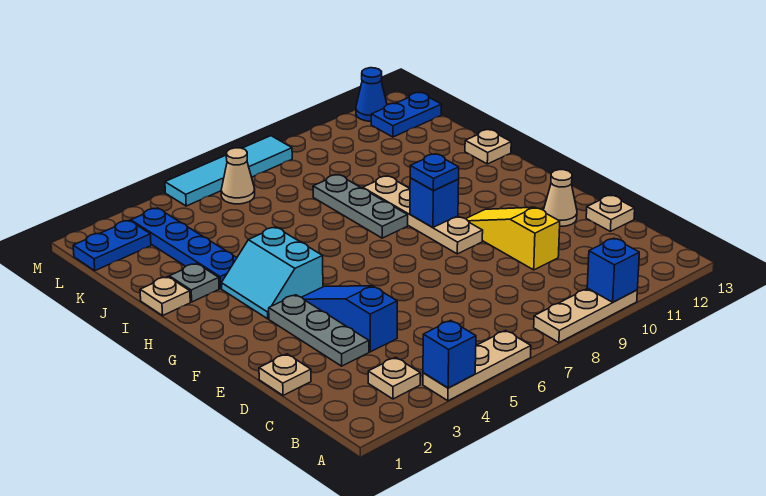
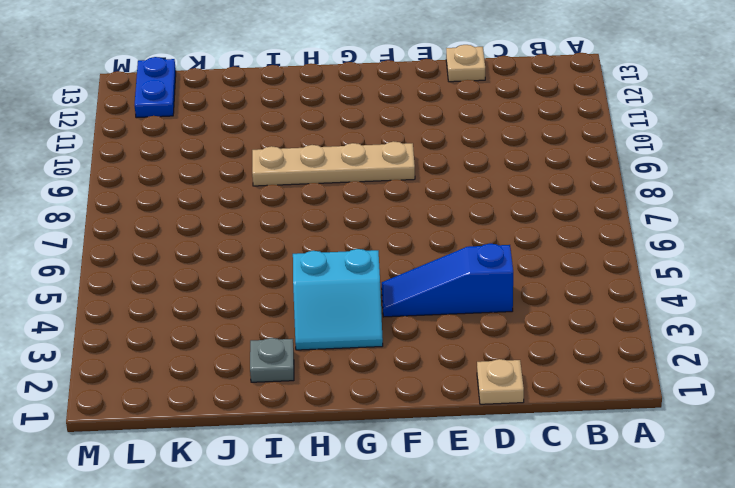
none -> tan 1x3 plate [423,330,531,401]
none -> tan 1x3 plate [534,288,637,343]
none -> tan 1x1 plate [368,357,420,399]

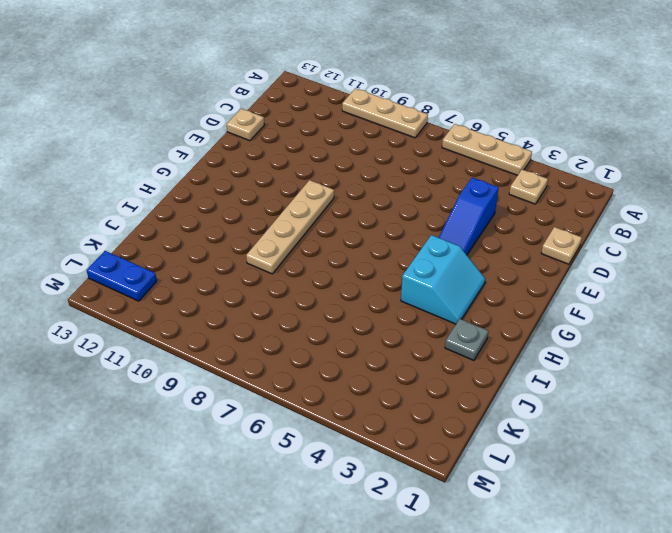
none -> grey 1x3 plate [269,295,369,366]
none -> yellow 1x3 slope [466,207,560,270]
none -> tan 1x1 cone [544,170,577,226]

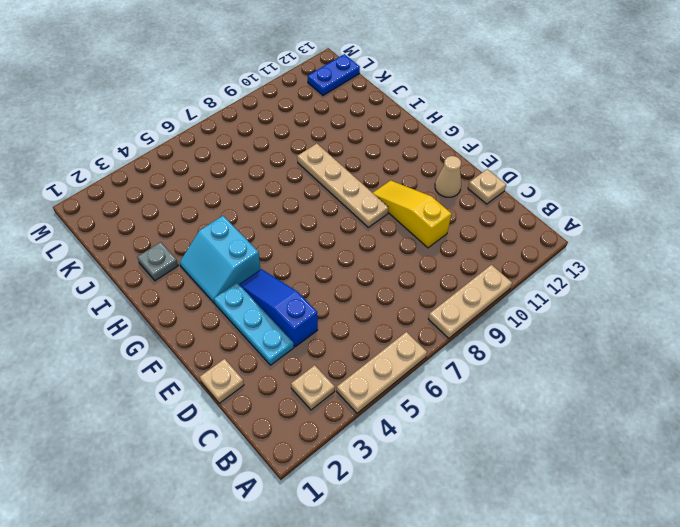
cyan 1x3 plate [214,283,294,365] -> grey 1x3 plate [269,295,369,366]
none -> grey 1x3 plate [313,175,408,238]
none -> tan 1x1 plate [140,277,190,316]
none -> blue 1x4 plate [131,208,237,288]

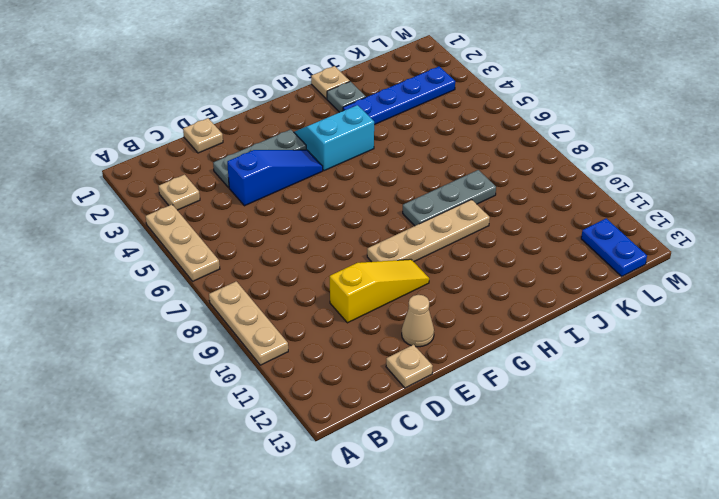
none -> tan 1x1 plate [465,130,511,164]
none -> blue 1x2 plate [73,221,151,271]
none -> tan 1x1 cone [221,148,255,204]

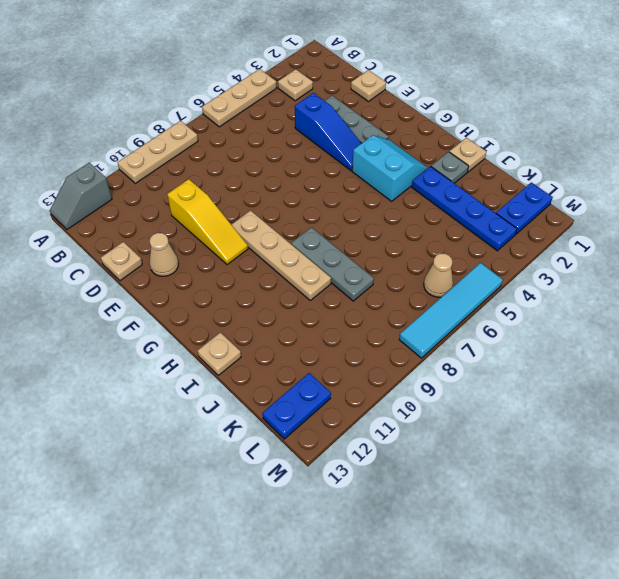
grey 1x2 slope [50,163,112,229] -> none
none -> blue 1x1 cone [356,68,387,121]
none -> blue 1x1 brick [423,320,476,388]
none -> blue 1x1 brick [587,238,639,302]

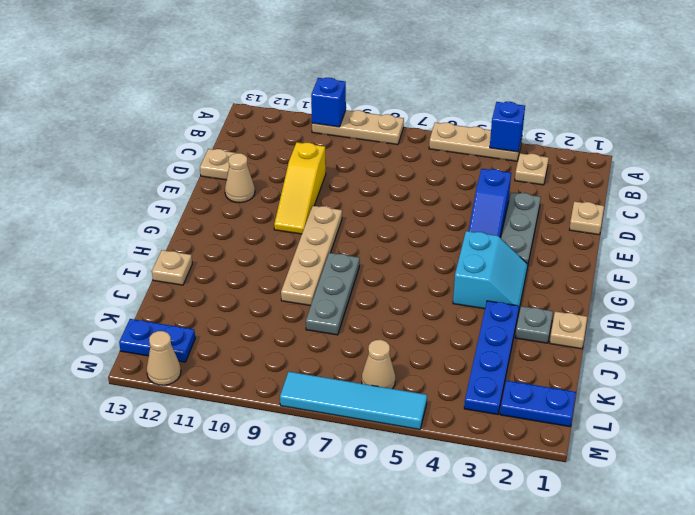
tan 1x1 cone [147,331,181,385] -> blue 1x1 cone [356,68,387,121]
none -> blue 1x1 brick [410,178,459,227]
none -> blue 1x1 plate [410,154,459,191]

